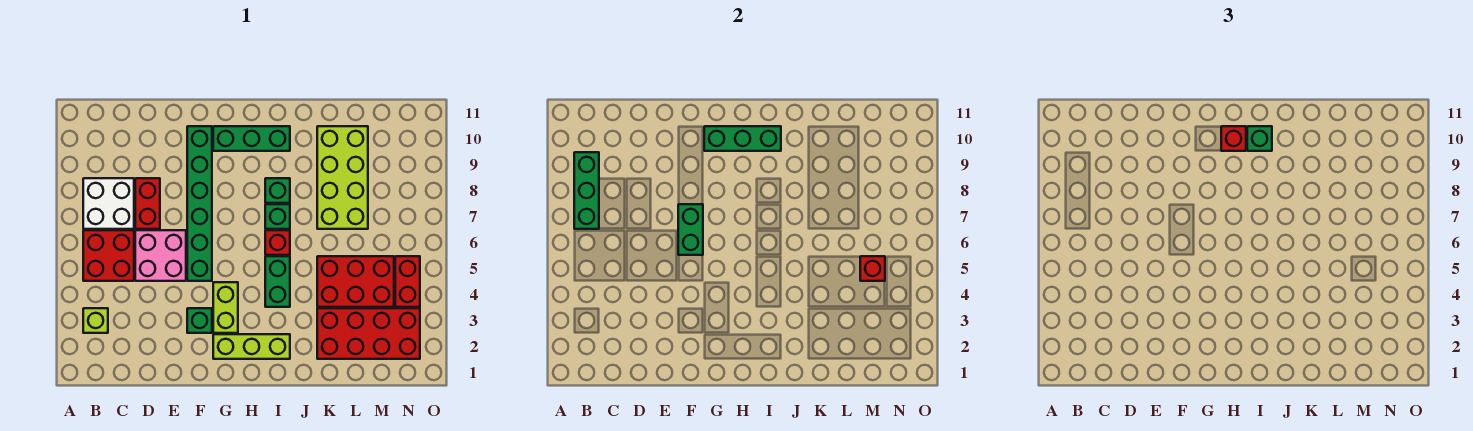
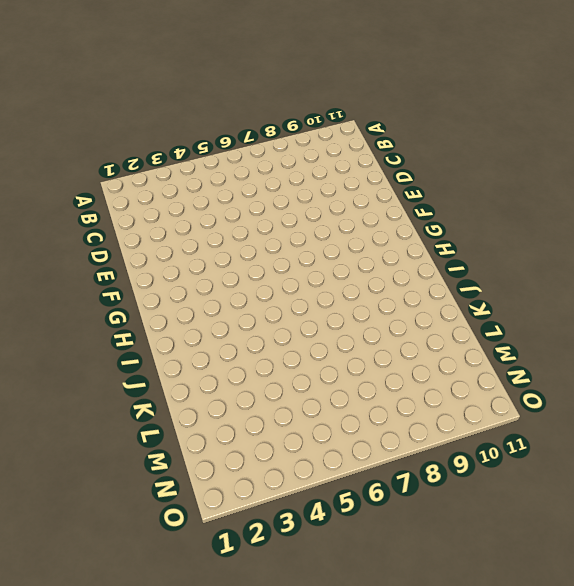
none -> lime 1x1 brick [83,308,108,333]
none -> red 2x2 brick [83,230,134,281]
none -> white 2x2 brick [83,178,134,229]

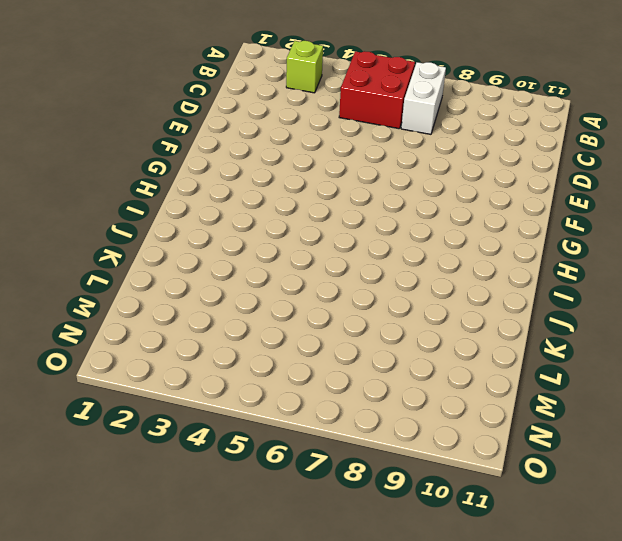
white 1x2 brick [401,62,446,134] -> white 2x2 brick [83,178,134,229]
none -> pink 2x2 brick [135,230,186,281]
none -> red 1x2 brick [135,178,160,229]
none -> green 1x1 brick [187,308,212,333]

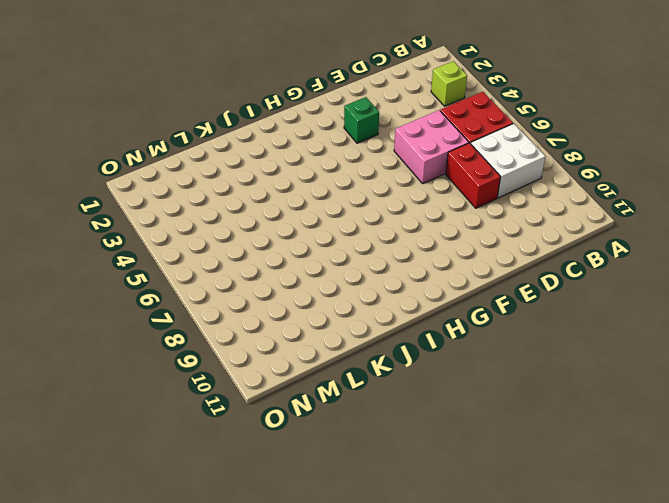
none -> green 1x6 brick [187,126,212,281]
none -> lime 1x3 brick [213,334,290,359]
none -> lime 1x2 brick [213,282,238,333]

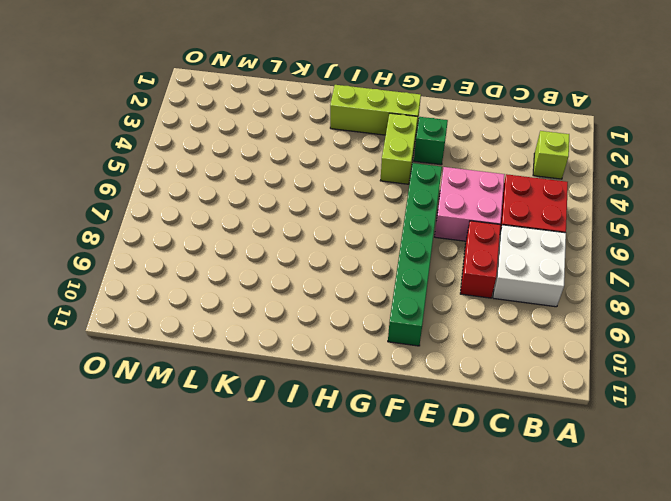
none -> green 1x3 brick [213,126,290,151]
none -> green 1x2 brick [265,256,290,307]
none -> red 1x1 brick [265,230,290,255]

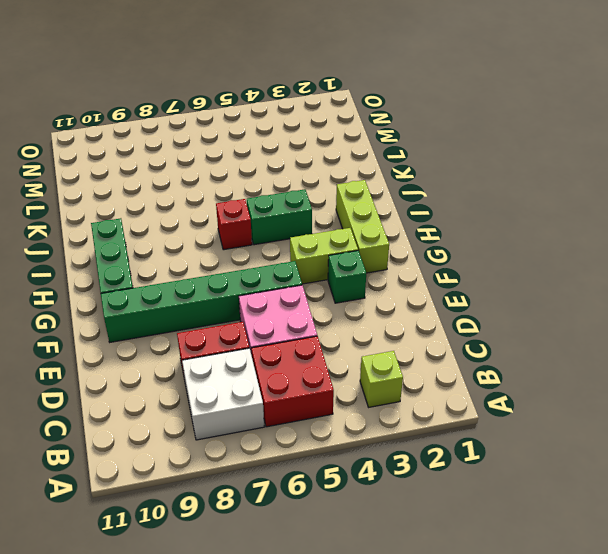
none -> green 1x1 brick [265,204,290,229]
none -> green 1x1 brick [265,178,290,203]
none -> red 2x4 brick [317,308,420,359]

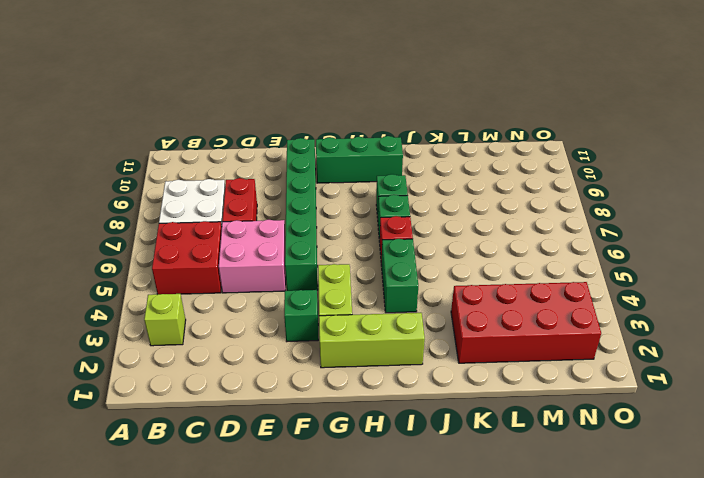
none -> red 2x3 brick [317,256,394,307]
none -> lime 2x4 brick [317,126,368,229]
none -> red 1x2 brick [395,256,420,307]

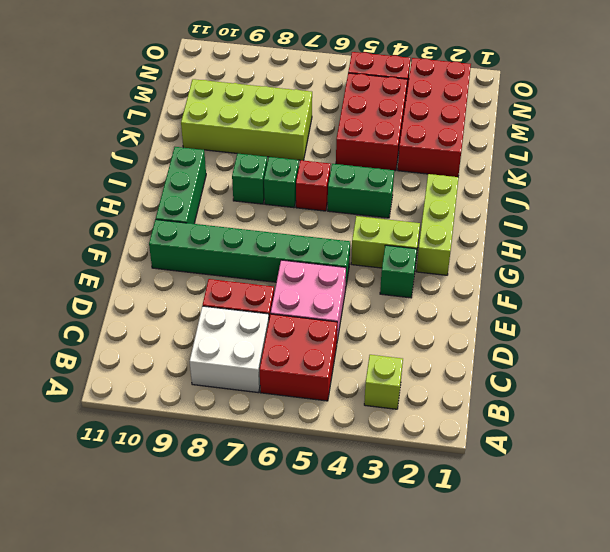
none -> green 1x3 brick [574,152,599,229]
none -> green 1x2 brick [678,204,703,255]
none -> green 1x3 brick [704,126,781,151]

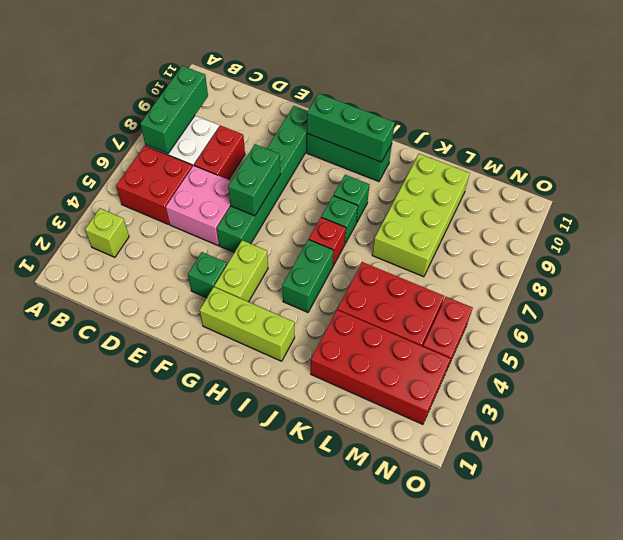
none -> red 1x1 brick [860,256,885,281]
none -> red 1x1 brick [1221,126,1246,151]
none -> green 1x1 brick [1247,126,1272,151]

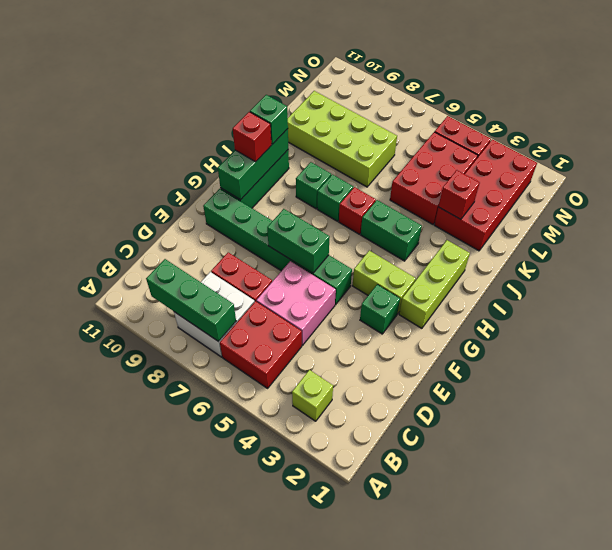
red 1x1 brick [438,170,480,219] -> red 1x1 brick moved to [860,256,885,281]

